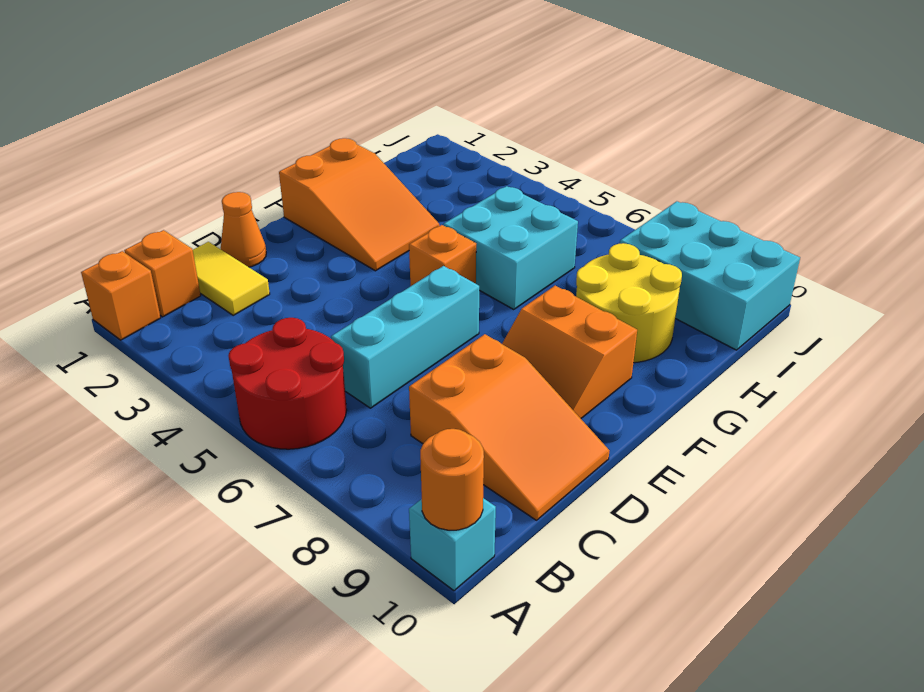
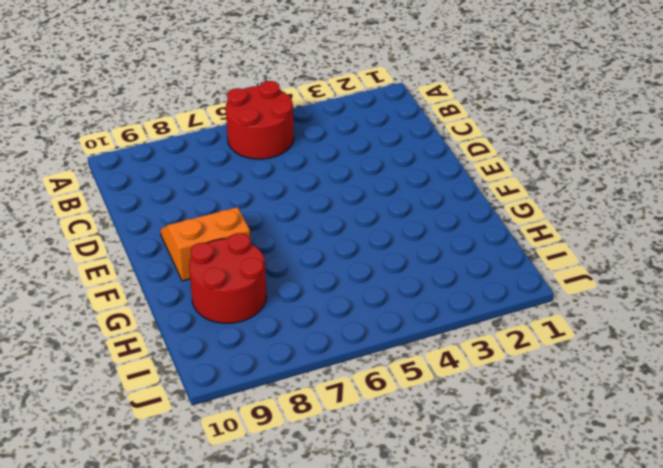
red 2x2 round brick [189,233,266,323] -> yellow 2x2 round brick [576,243,682,363]
none -> orange 1x1 brick [81,251,161,340]
none -> cyan 1x1 brick [409,498,496,591]
none -> orange 1x1 brick [124,230,201,317]

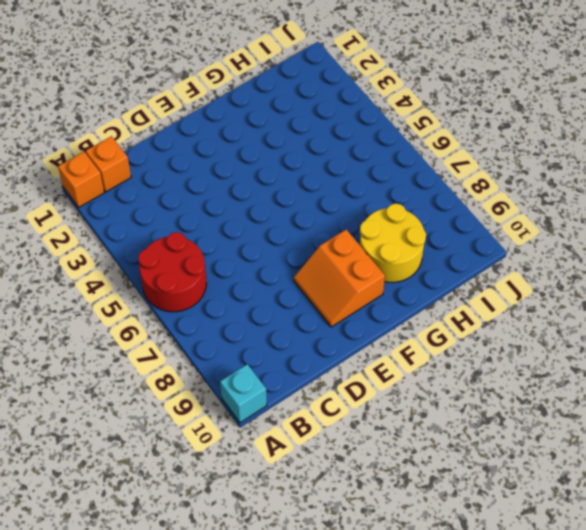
none -> yellow 1x2 tile [193,242,270,315]
none -> cyan 1x3 brick [331,266,479,408]
none -> orange 2x3 slope [409,334,609,520]

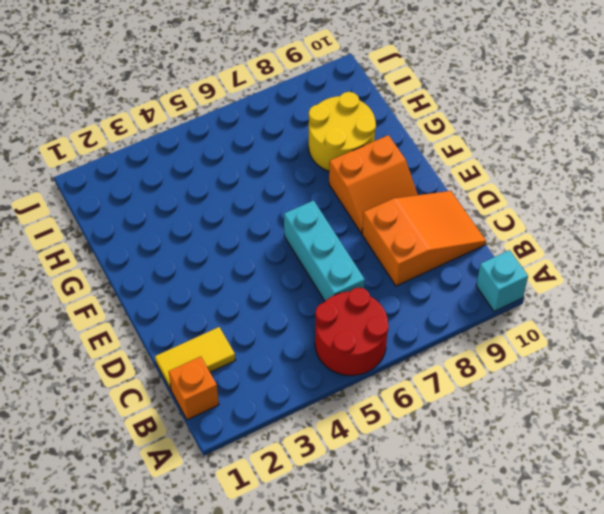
none -> orange 1x1 brick [81,251,161,340]
none -> orange 1x1 cone [221,192,266,267]
none -> orange 2x3 slope [279,138,440,271]

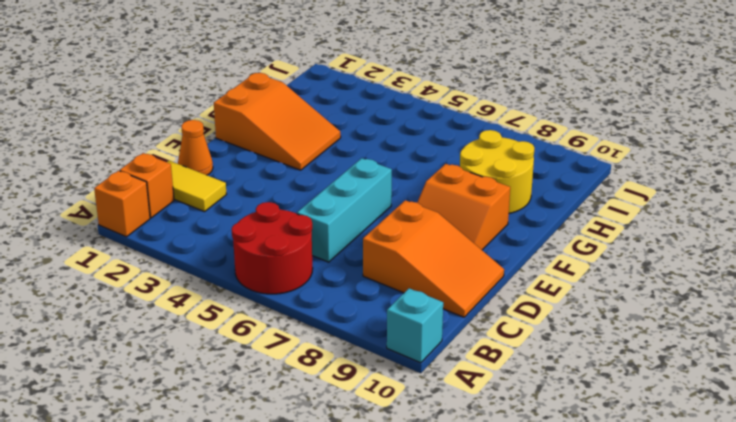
none -> orange 1x1 brick [409,225,476,286]
none -> cyan 2x2 brick [444,186,578,309]
none -> cyan 2x3 brick [620,201,800,350]

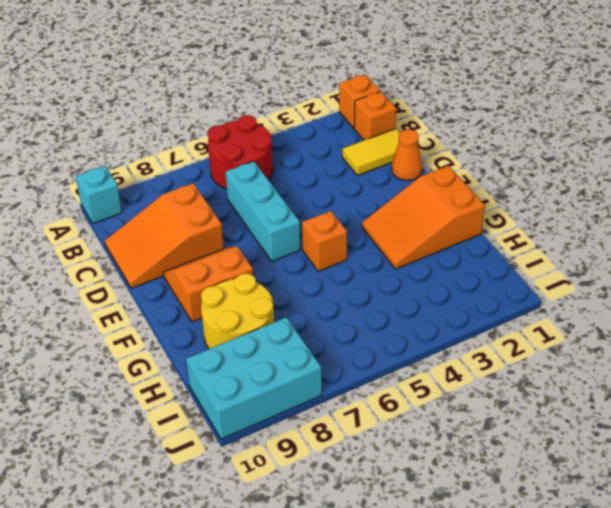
none -> cyan 2x2 brick [444,186,578,309]
none -> orange 1x1 round brick [420,429,484,530]

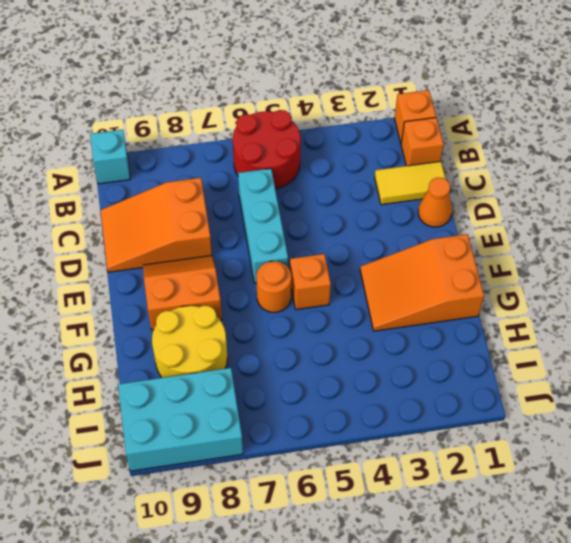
orange 1x1 round brick [256,261,291,312] -> orange 1x1 round brick moved to [420,429,484,530]
none -> cyan 2x2 brick [444,186,578,309]

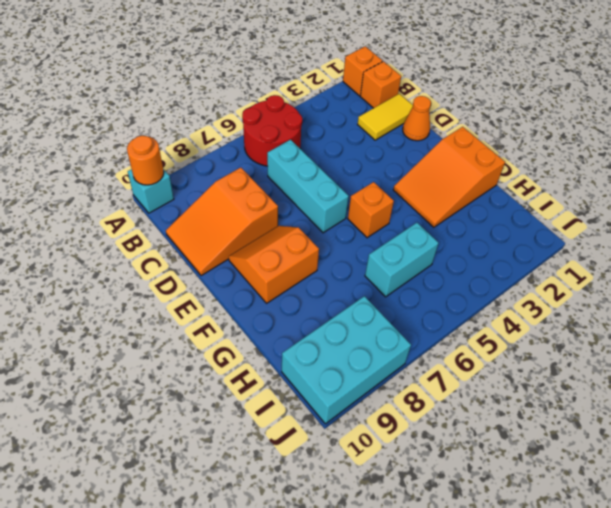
cyan 1x2 brick [365,223,439,297] -> cyan 2x2 brick [444,186,578,309]
none -> yellow 2x2 round brick [576,243,682,363]

